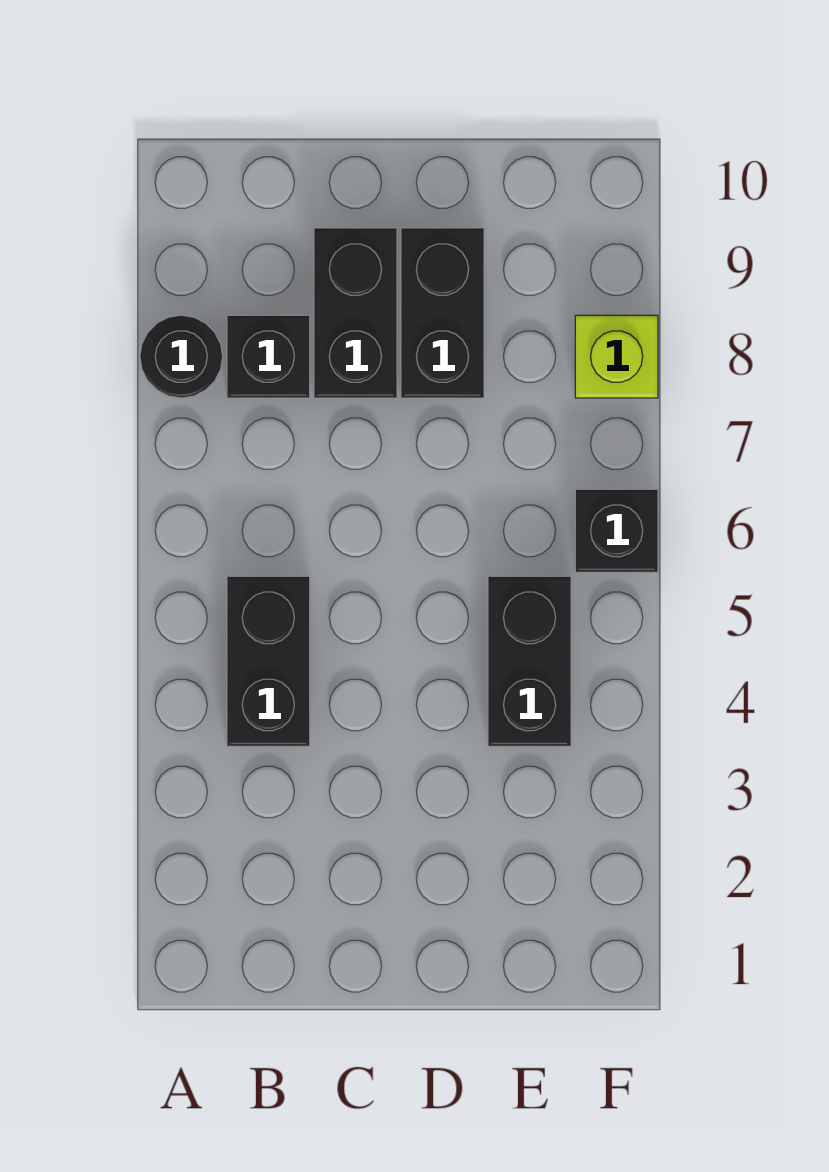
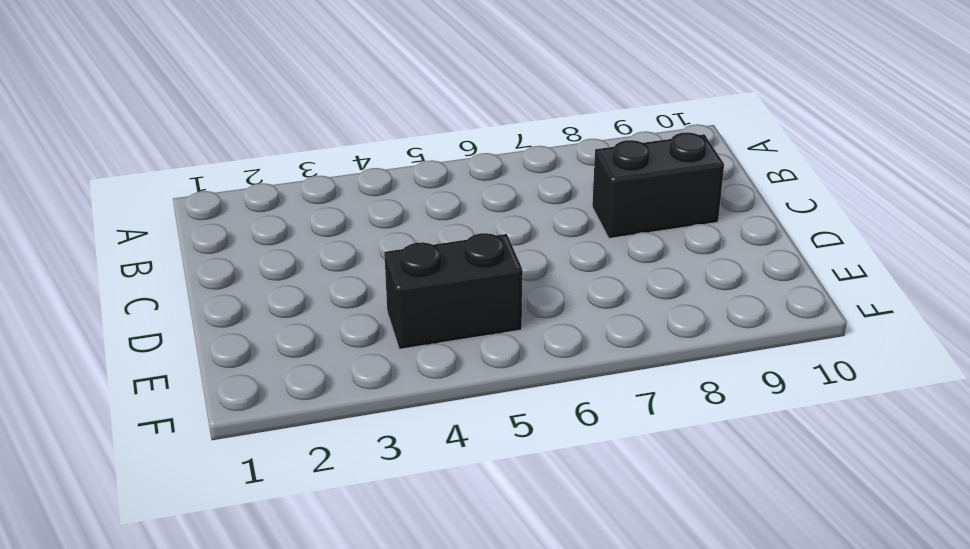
none -> black 1x1 round brick [140,315,223,398]
none -> black 1x2 brick [227,576,310,746]

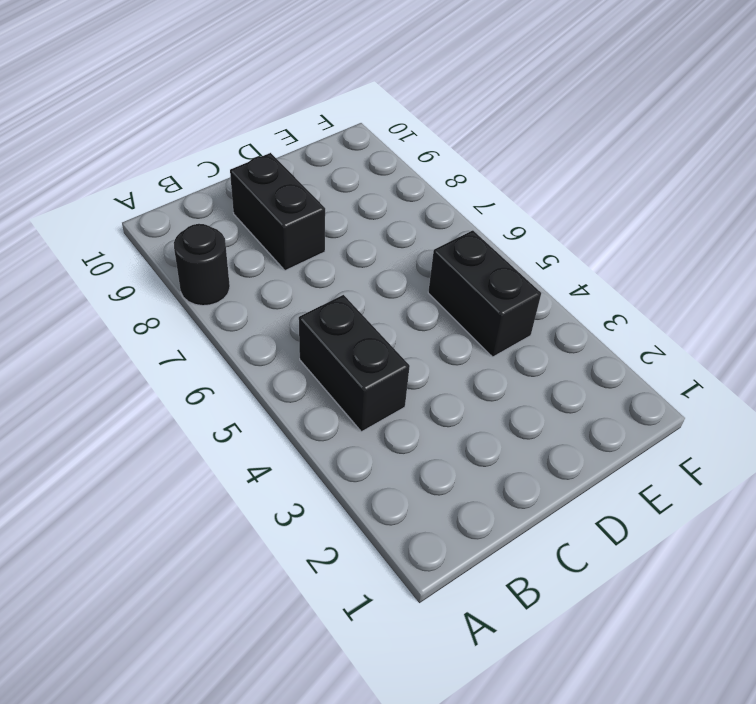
none -> black 1x1 brick [227,315,310,398]
none -> black 1x2 brick [401,228,484,398]

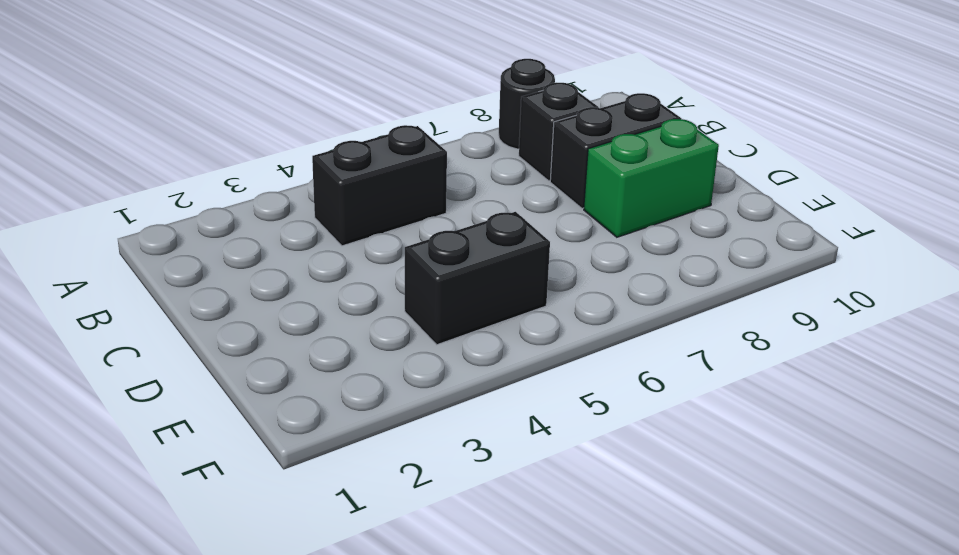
green 1x2 brick [584,119,719,237] -> black 1x2 brick [401,228,484,398]
none -> black 1x1 brick [575,489,658,572]
none -> lime 1x1 brick [575,315,658,398]

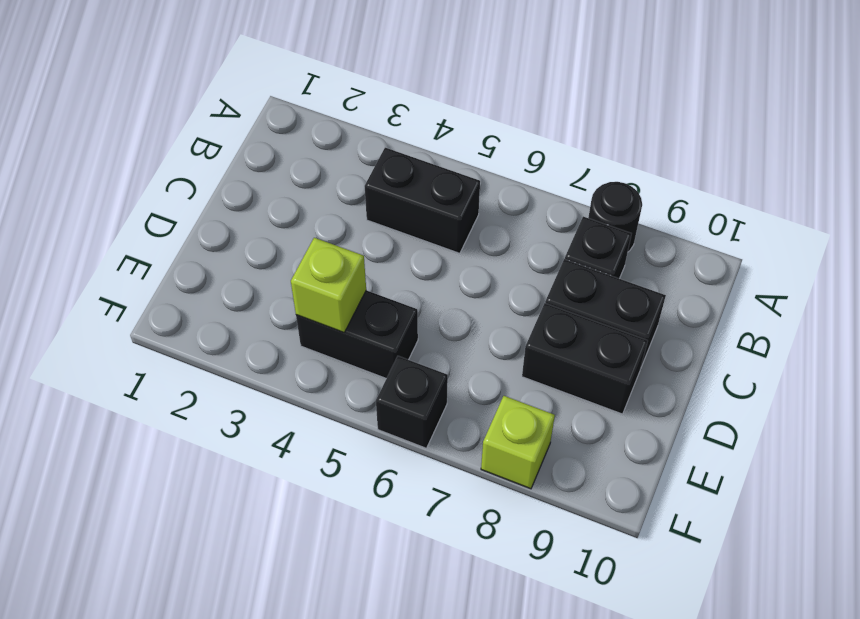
lime 1x1 brick [291,238,366,333] -> none

